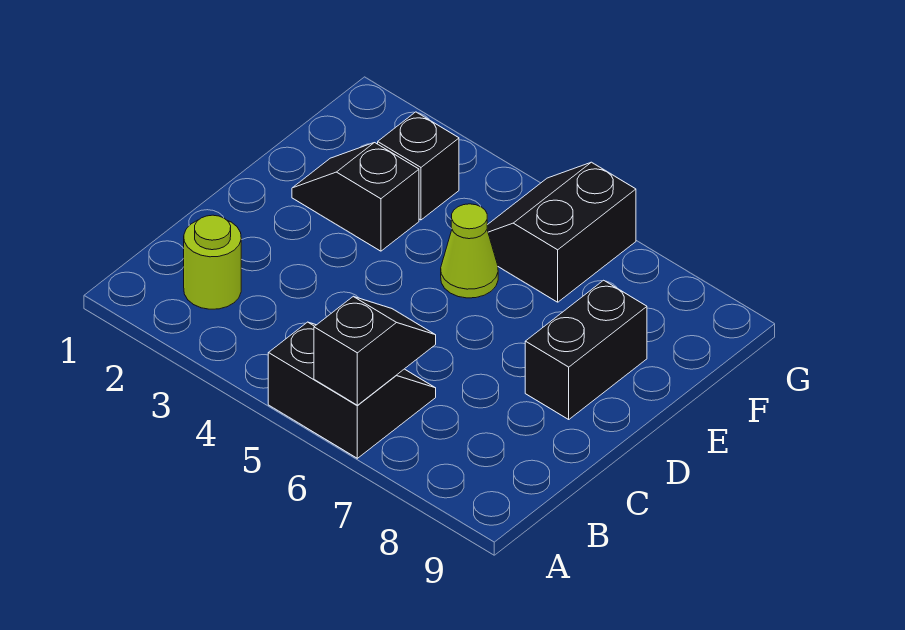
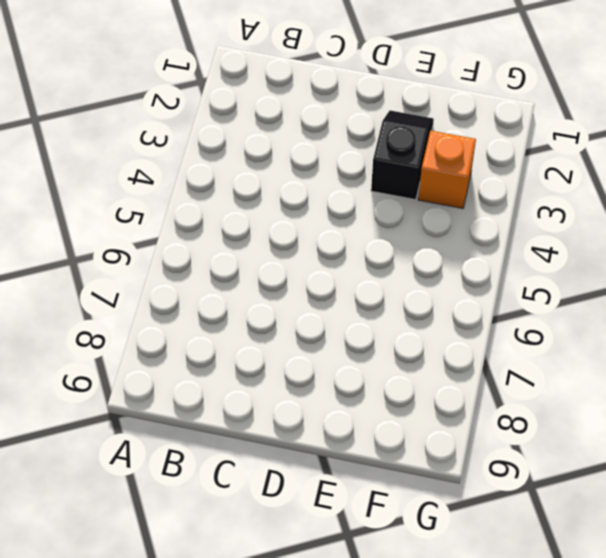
orange 1x1 brick [418,131,476,208] -> black 1x1 brick [378,112,459,220]
none -> black 2x2 slope [268,322,436,458]
none -> lime 1x1 round brick [184,215,241,309]

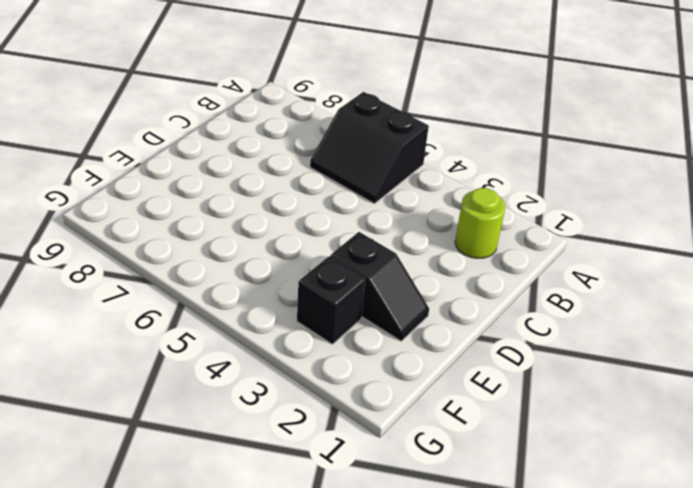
none -> black 1x2 brick [525,280,647,419]
none -> lime 1x1 cone [441,204,498,298]

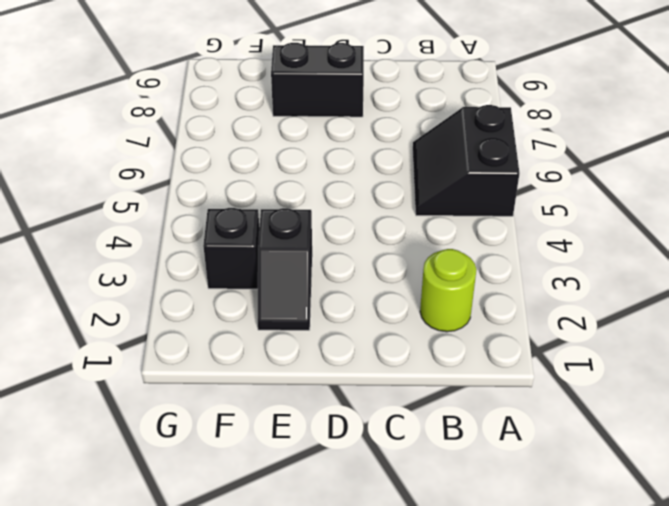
none -> lime 1x1 cone [441,204,498,298]
none -> black 2x2 slope [487,162,636,302]

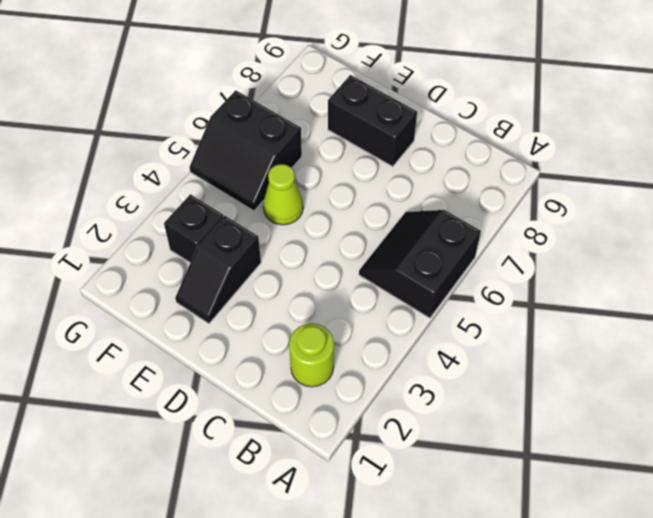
none -> black 1x2 slope [314,297,436,405]

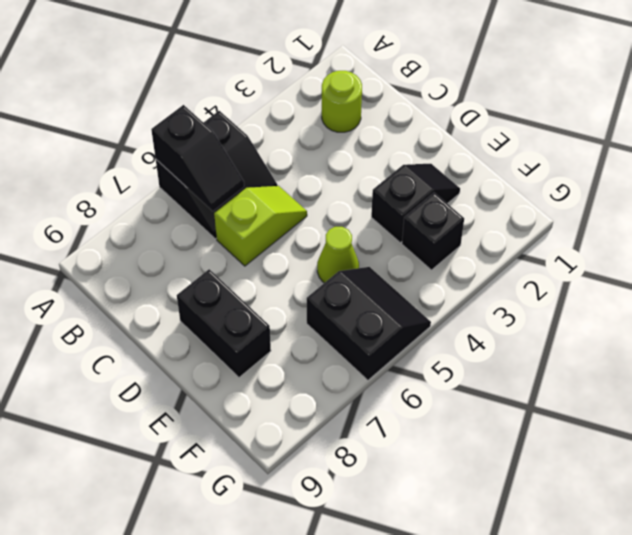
lime 1x2 slope [214,186,307,266] -> none

